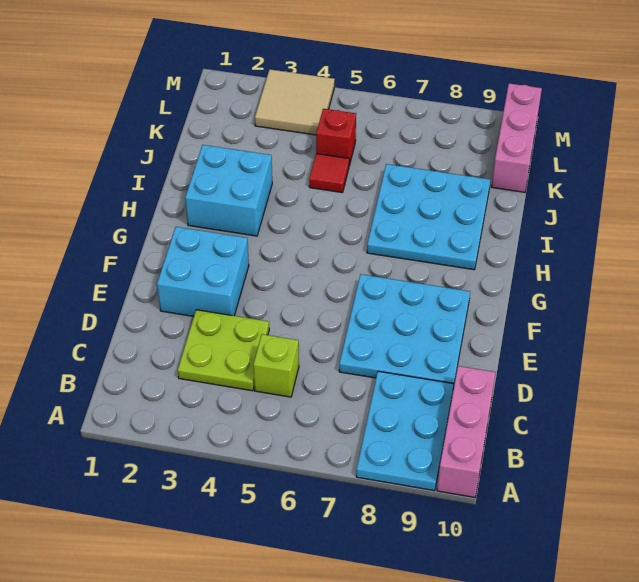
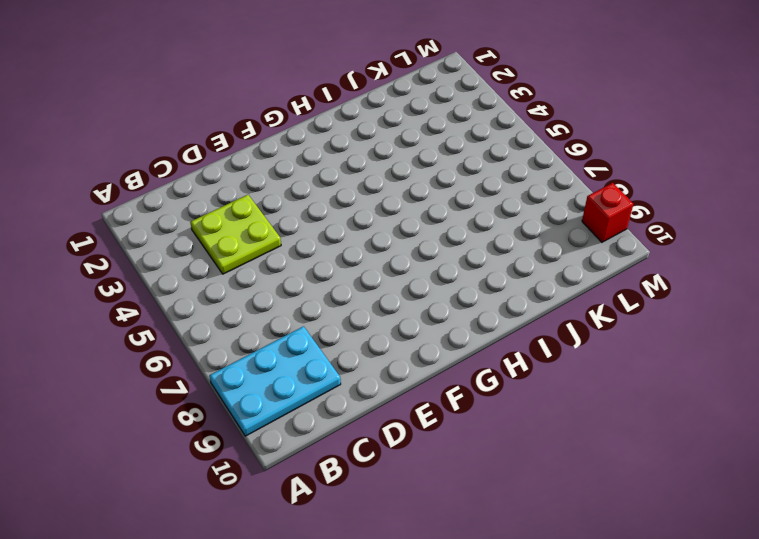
red 1x1 brick [582,183,633,242] -> red 1x1 brick moved to [316,109,356,166]
none -> pink 1x3 brick [437,366,496,497]
none -> lime 1x1 brick [253,334,299,397]
none -> cyan 3x3 plate [339,274,470,387]

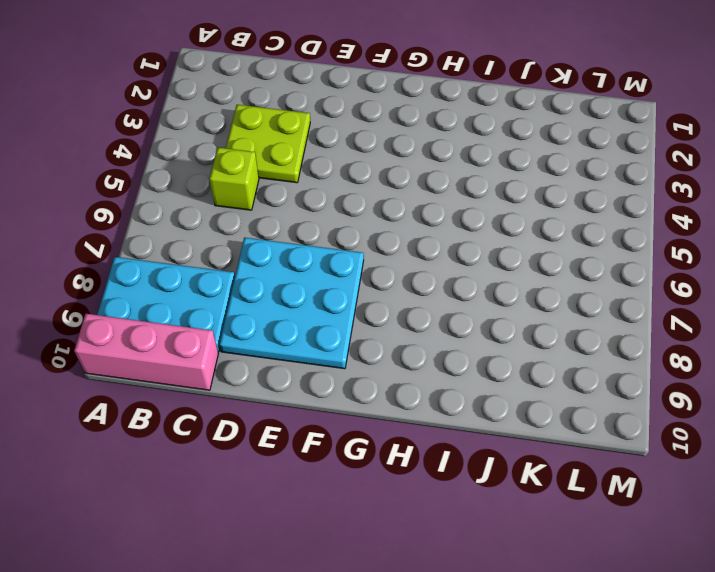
none -> cyan 2x2 brick [157,227,249,316]
none -> cyan 2x2 brick [185,145,272,236]
none -> cyan 3x3 plate [367,164,490,270]

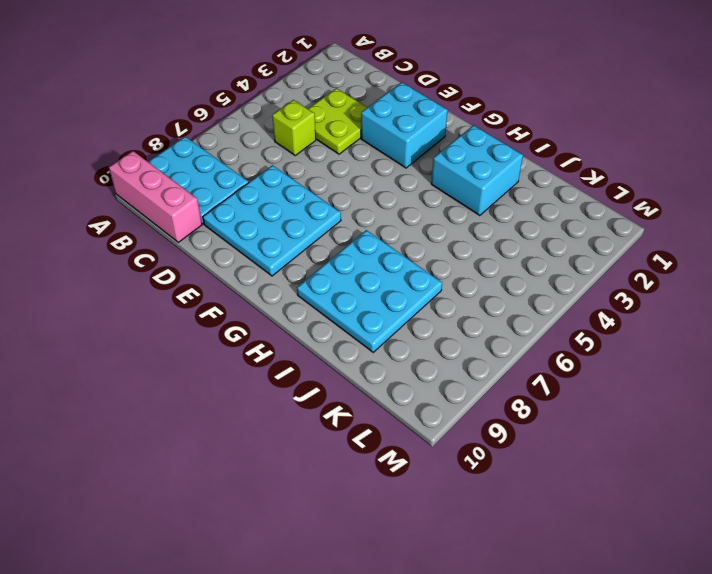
none -> red 1x1 tile [309,154,349,193]
none -> red 1x1 brick [316,109,356,166]
none -> pink 1x3 brick [492,83,542,192]

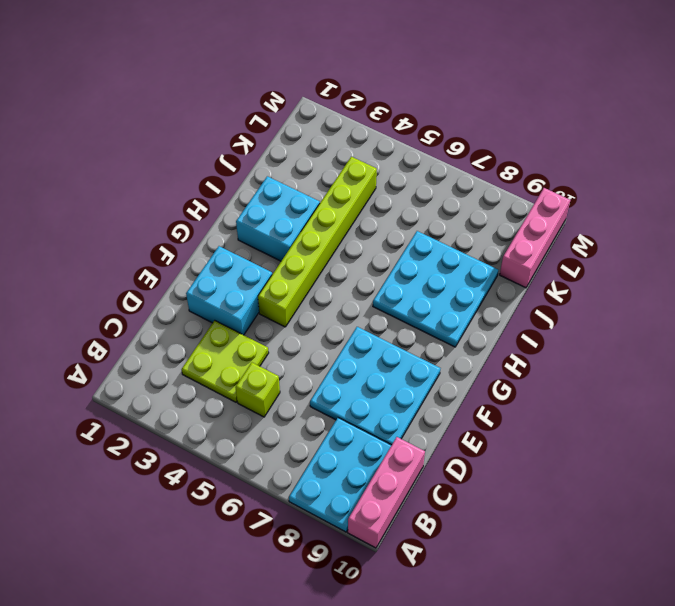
lime 1x6 brick [258,157,377,327] -> none
none -> red 1x1 tile [309,154,349,193]
none -> red 1x1 brick [316,109,356,166]
none -> tan 2x2 tile [255,69,335,135]

